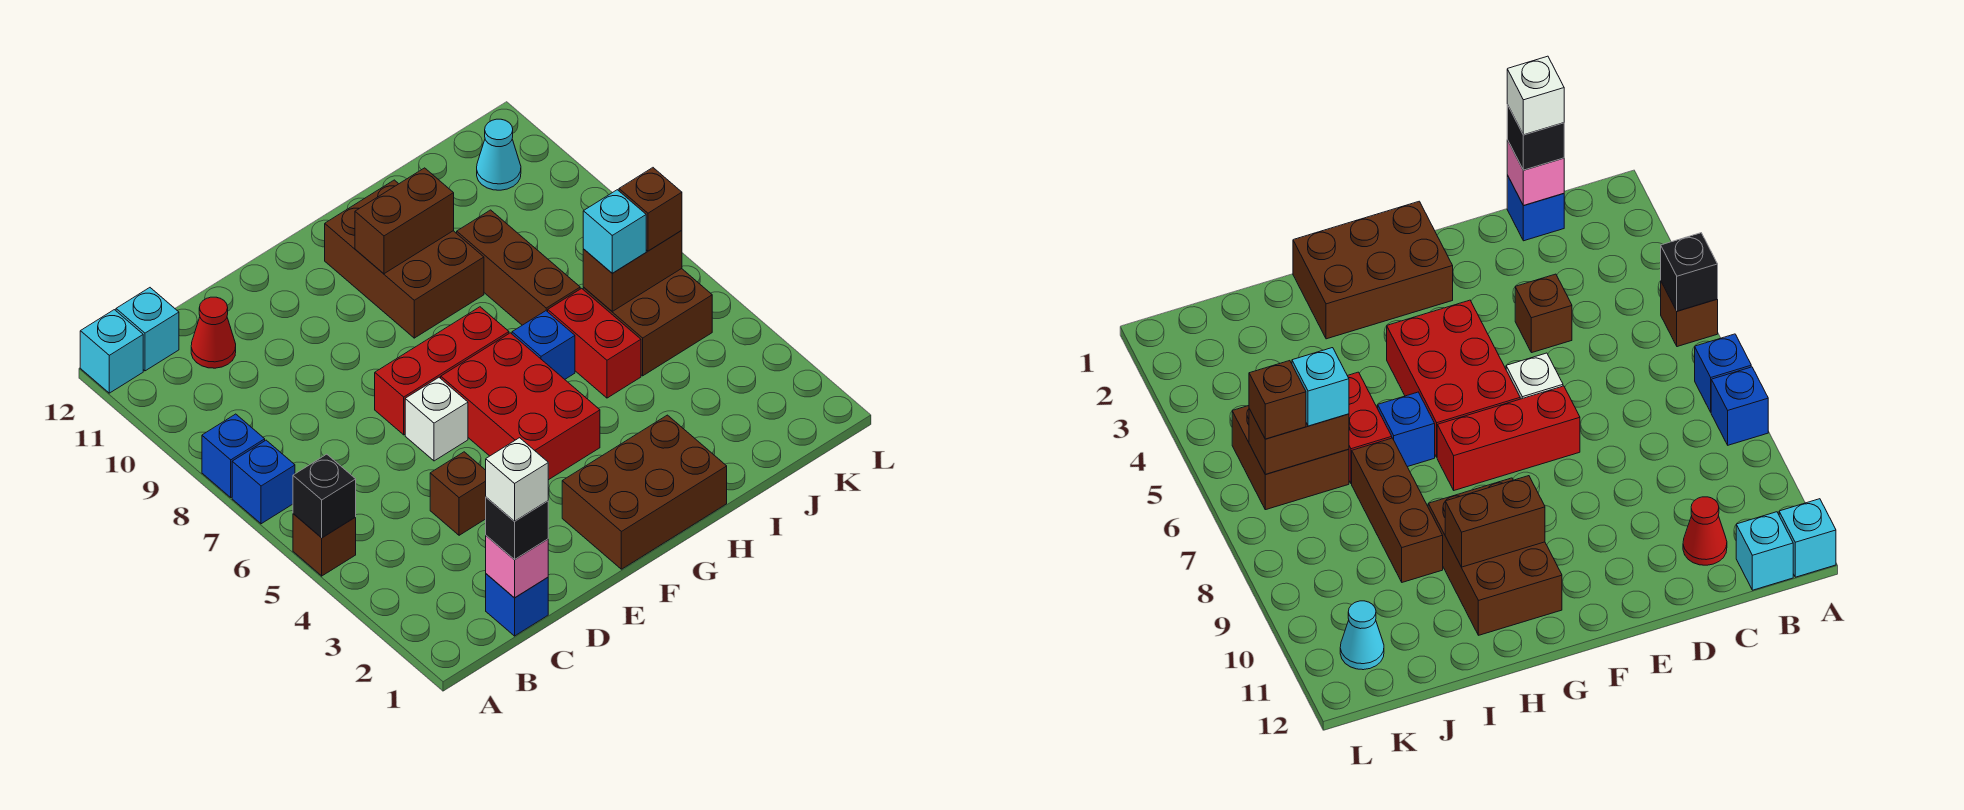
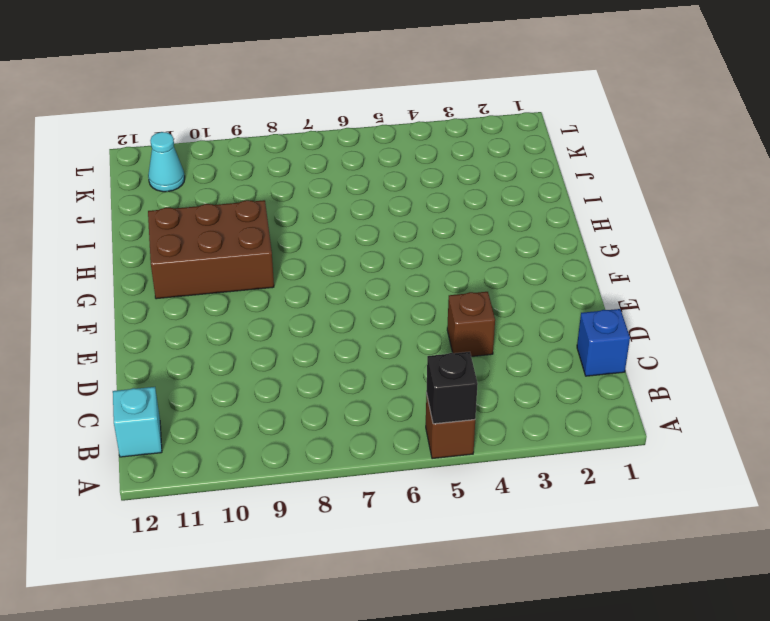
none -> blue 1x1 brick [232,440,295,524]
none -> blue 1x1 brick [202,414,265,497]
none -> cyan 1x1 brick [80,310,143,393]

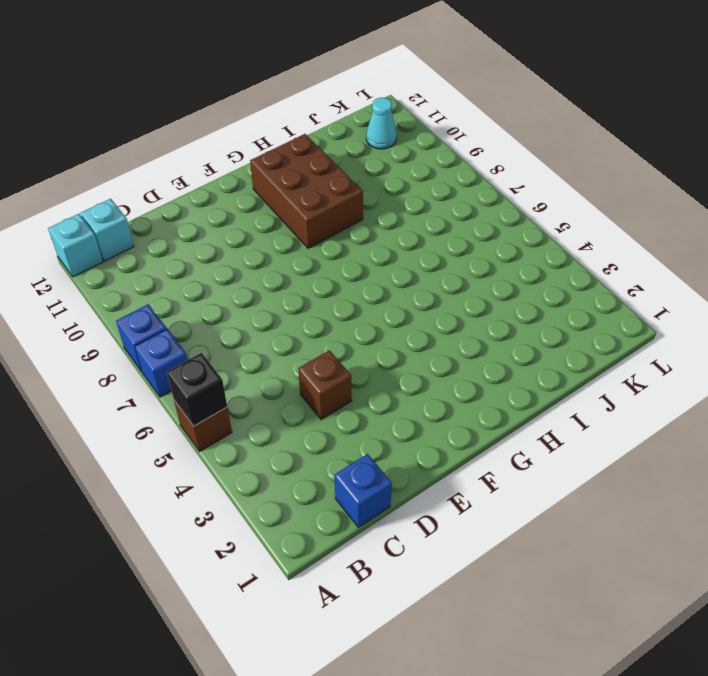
none -> red 1x1 cone [191,297,236,368]
none -> white 1x1 brick [405,378,468,461]
none -> red 1x3 brick [375,307,509,435]

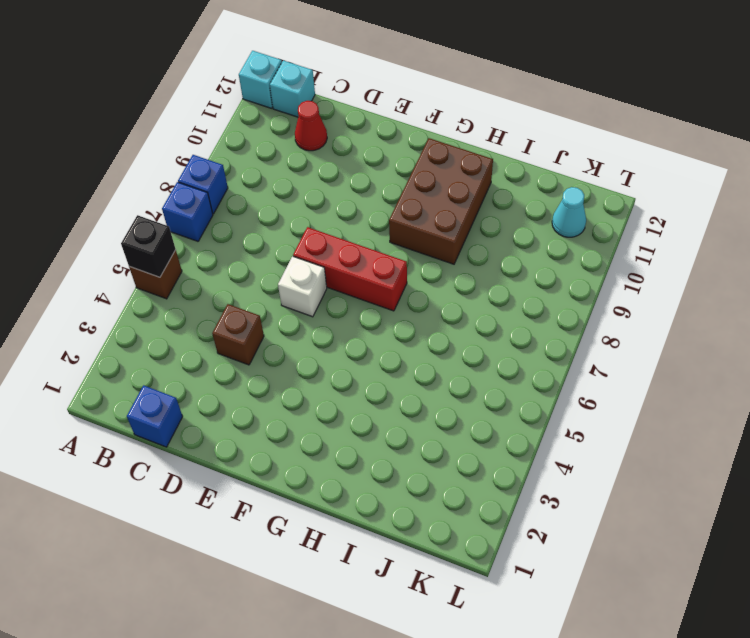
none -> brown 2x3 brick [562,415,727,569]
none -> red 2x3 brick [441,333,600,480]
none -> blue 1x1 brick [512,311,575,379]

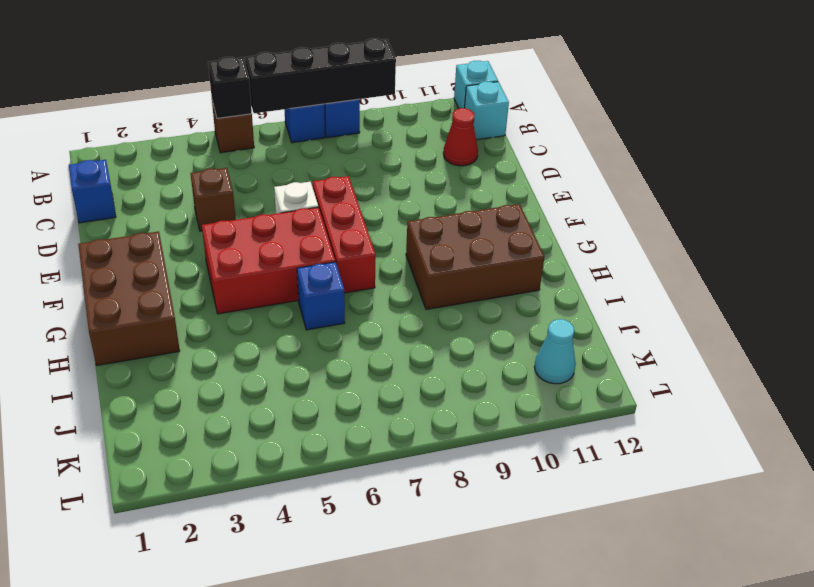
black 1x4 brick [245,38,396,113] -> none
none -> red 1x2 brick [548,288,641,398]
none -> brown 1x3 brick [457,210,580,325]
none -> brown 2x2 brick [583,269,712,376]

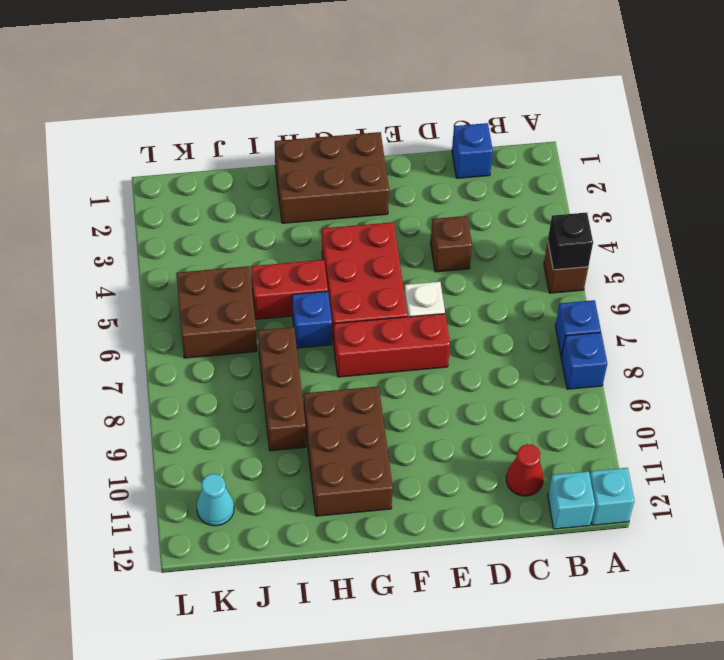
red 1x2 brick [251,260,328,319] -> red 1x2 brick turned to [548,288,641,398]
none -> pink 1x1 brick [486,536,548,598]
none -> brown 1x2 brick [355,168,454,274]
none -> brown 1x2 brick [583,230,682,311]

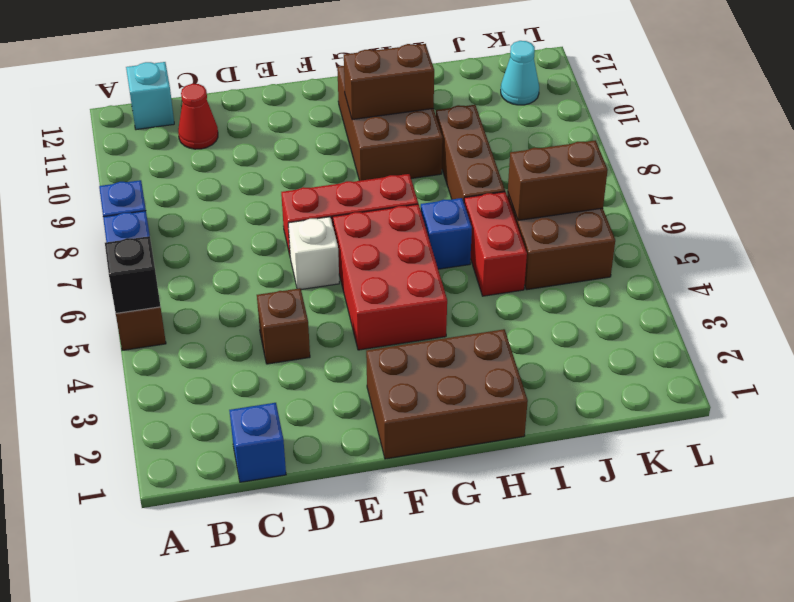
none -> cyan 1x1 brick [80,310,143,393]
none -> pink 1x1 brick [486,536,548,598]
none -> black 1x1 brick [486,497,548,560]

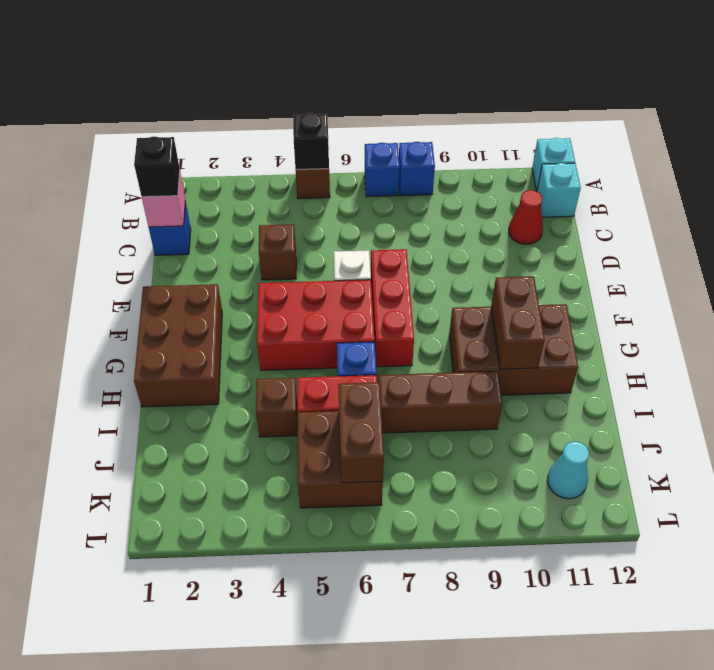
brown 1x1 brick [256,378,298,437] -> brown 1x1 brick moved to [619,168,682,251]
none -> cyan 1x1 brick [583,190,646,273]
none -> white 1x1 brick [486,438,548,521]

